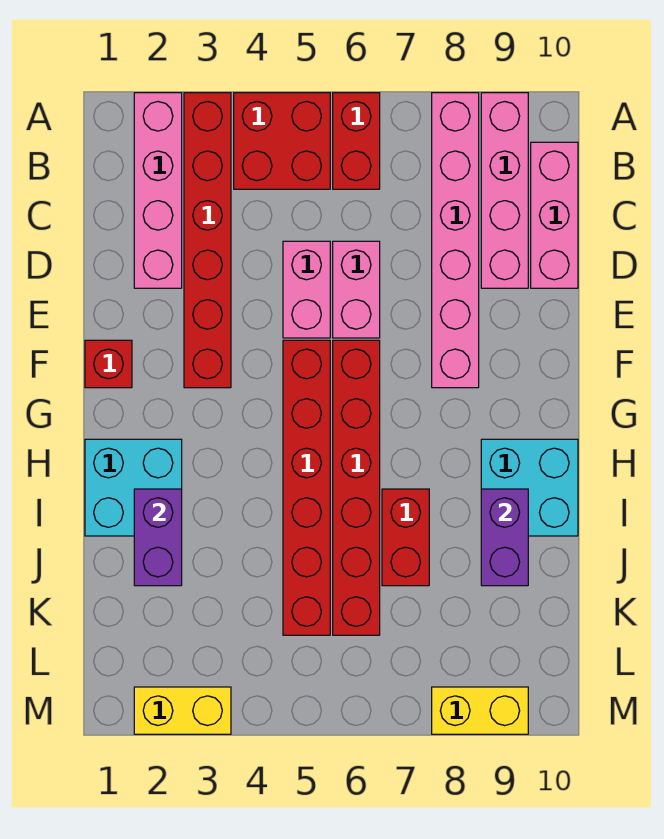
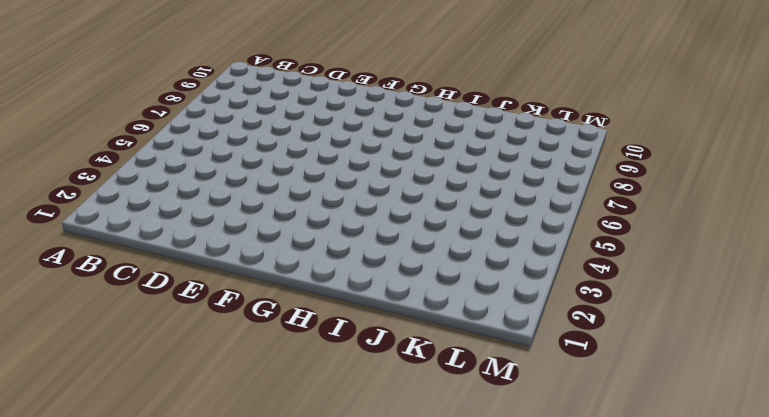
none -> pink 1x4 brick [134,93,182,288]
none -> red 1x6 brick [184,93,231,388]
none -> red 2x2 brick [234,93,330,189]

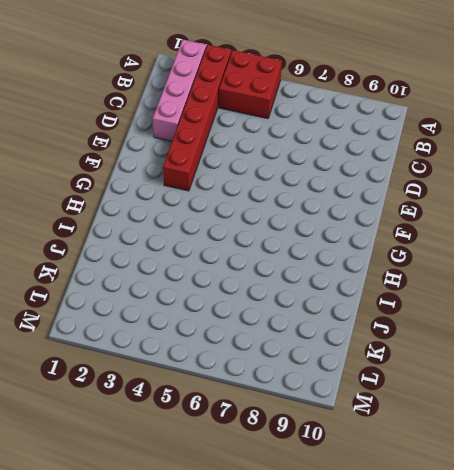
none -> red 1x2 brick [333,93,380,189]
none -> pink 1x6 brick [432,93,479,388]
none -> pink 1x4 brick [481,93,528,288]

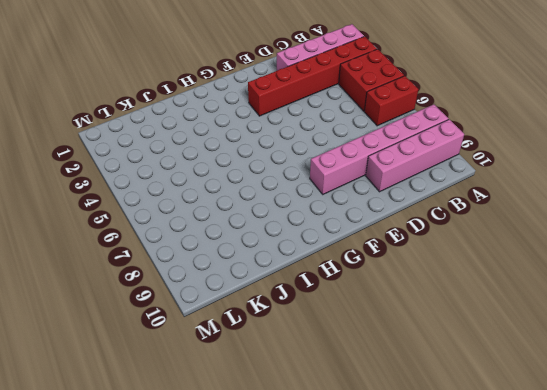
none -> pink 1x3 brick [531,142,578,288]
none -> pink 1x2 brick [283,241,330,338]
none -> pink 1x2 brick [333,241,380,338]

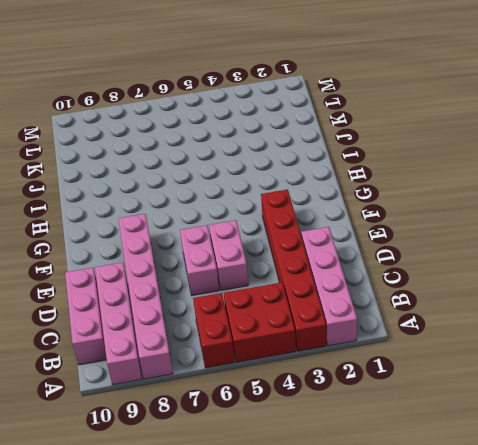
none -> red 1x1 brick [85,340,132,388]
none -> red 1x6 brick [283,340,330,635]
none -> red 1x6 brick [333,340,380,635]

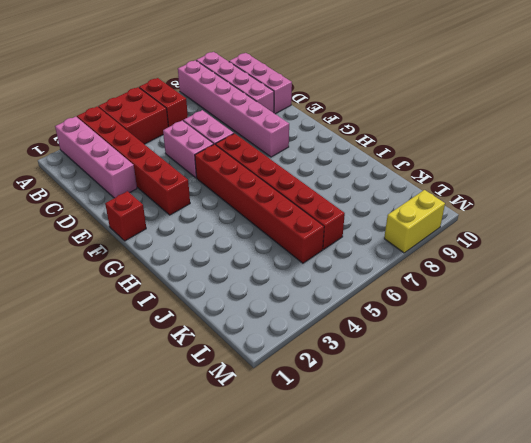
none -> cyan 2x2 brick [85,439,182,536]
none -> cyan 2x2 brick [481,439,578,536]
none -> red 1x2 brick [382,489,429,586]

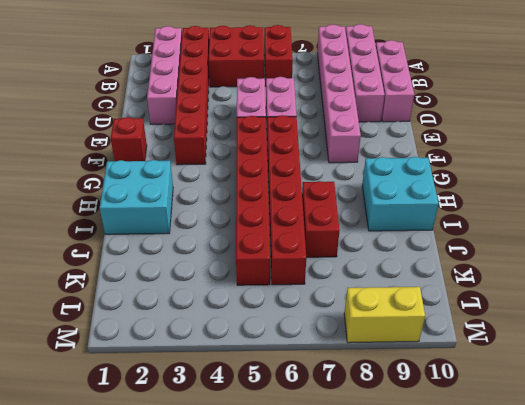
none -> yellow 1x2 brick [134,687,231,734]
none -> purple 1x2 brick [134,489,182,586]
none -> purple 1x2 brick [481,489,528,586]

